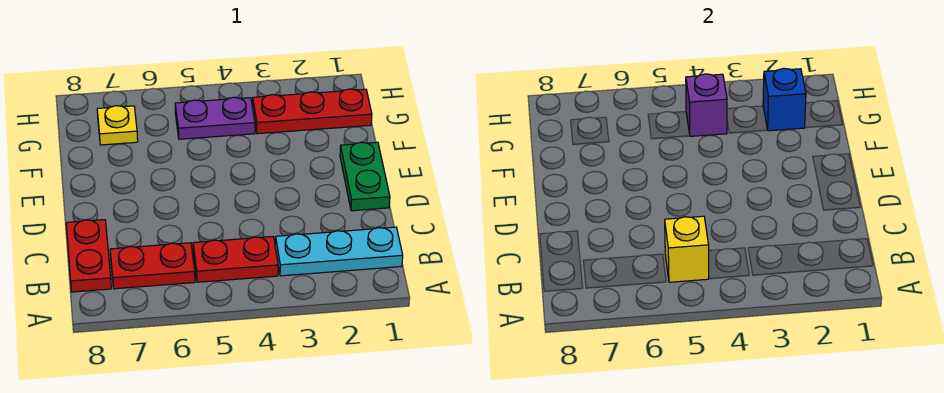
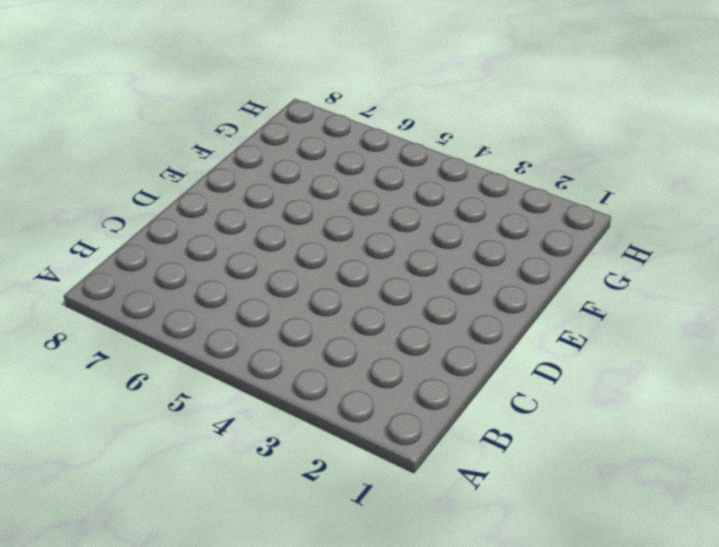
none -> cyan 1x3 plate [275,227,403,276]
none -> red 1x2 plate [193,237,278,282]

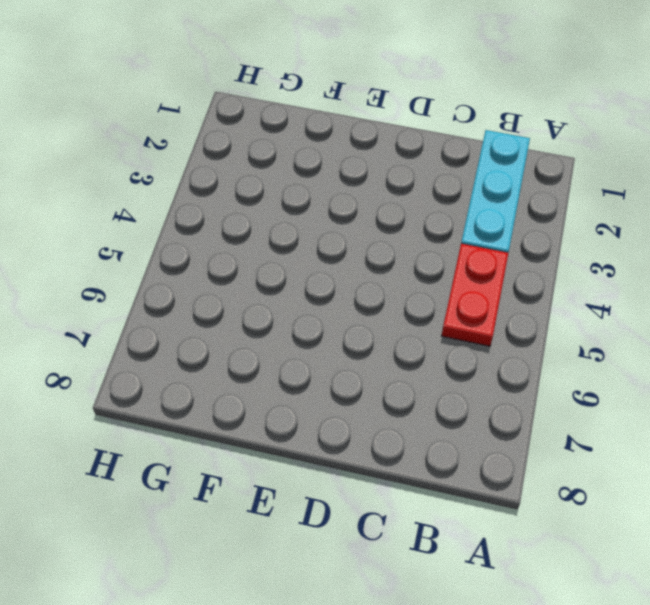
none -> red 1x2 plate [110,243,195,289]
none -> red 1x2 plate [66,220,111,292]

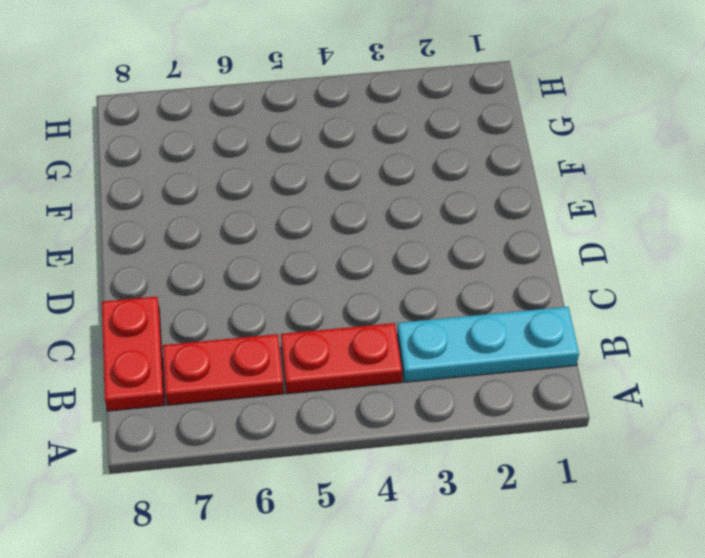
none -> green 1x2 plate [340,142,390,211]
none -> red 1x3 plate [253,89,372,134]

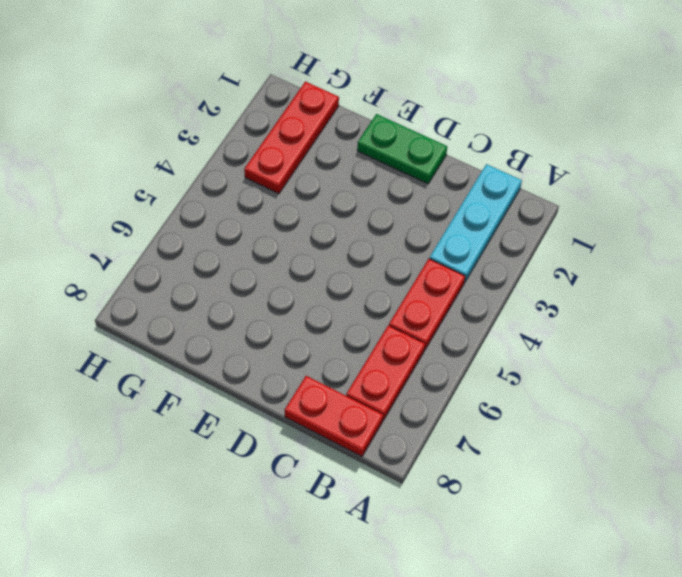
none -> purple 1x2 plate [175,97,255,139]
none -> yellow 1x1 plate [97,106,138,145]

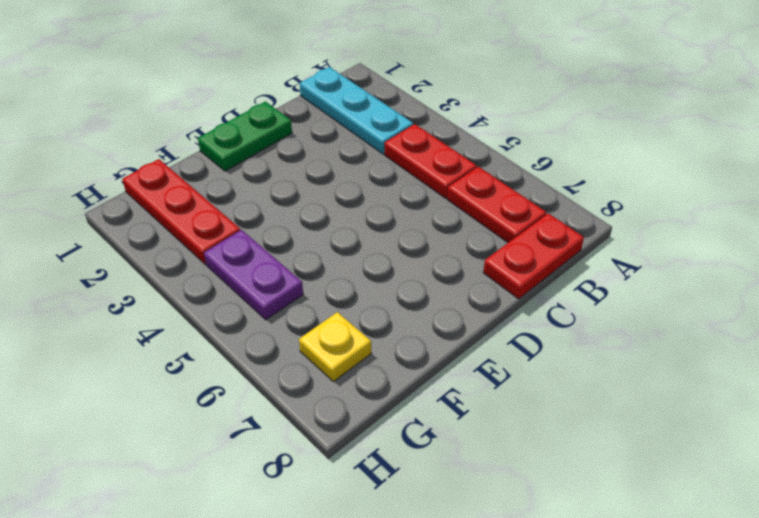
none -> yellow 1x1 brick [665,216,709,282]
none -> blue 1x1 brick [763,68,806,131]

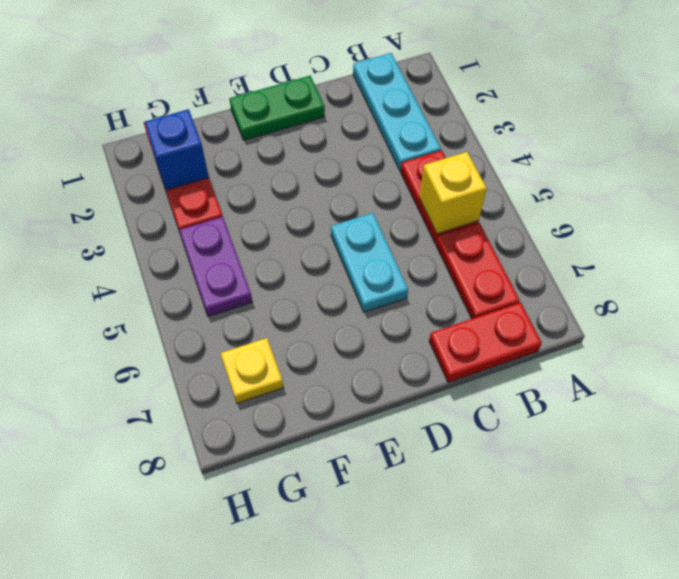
cyan 1x2 plate [331,213,408,312] -> none
none -> purple 1x1 brick [686,74,727,136]

